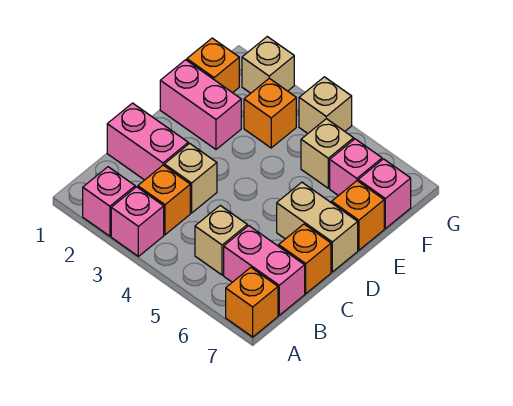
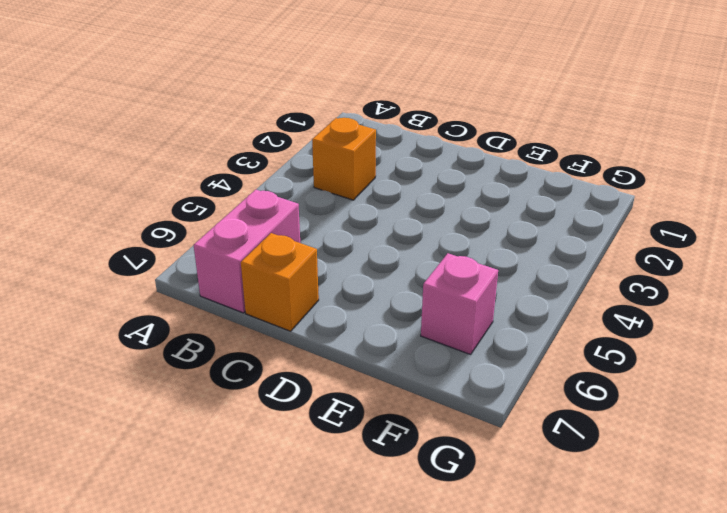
none -> pink 1x1 brick [83,167,135,236]
none -> pink 1x1 brick [111,187,164,256]
none -> orange 1x1 brick [226,268,278,337]

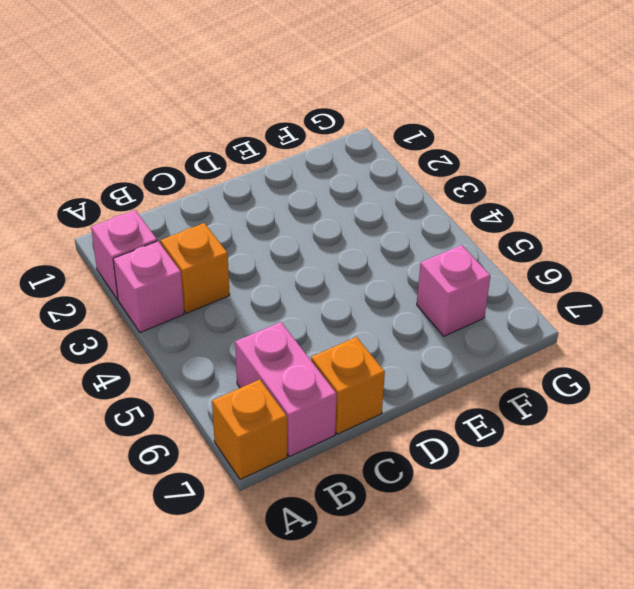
none -> tan 1x1 brick [195,205,247,275]
none -> pink 1x2 brick [107,103,188,180]
none -> tan 1x1 brick [164,143,217,213]

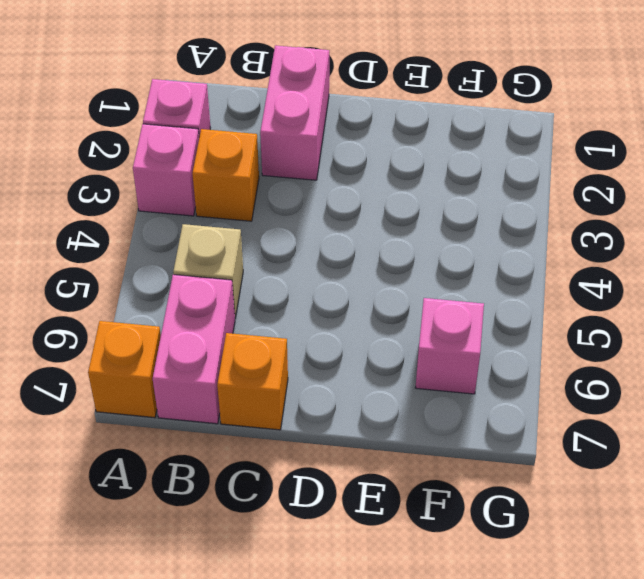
none -> tan 1x1 brick [164,143,217,213]
none -> tan 1x2 brick [277,182,358,272]
none -> pink 1x2 brick [160,60,241,149]

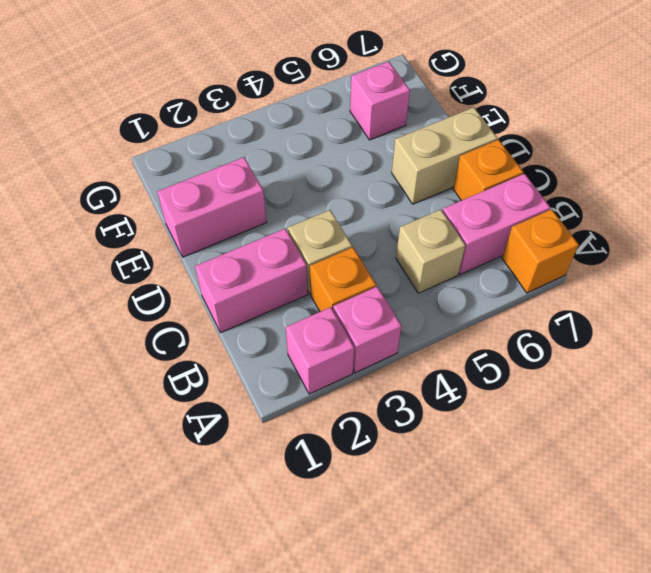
none -> orange 1x1 brick [332,181,384,250]
none -> orange 1x1 brick [187,38,239,93]
none -> orange 1x1 brick [244,78,296,148]

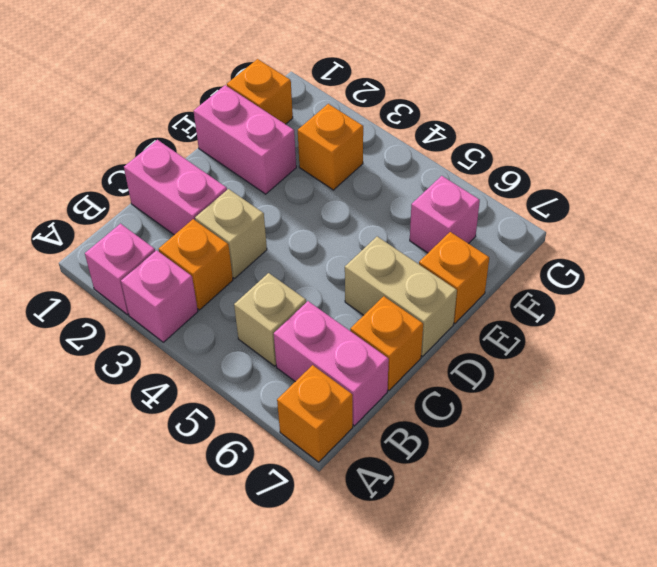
none -> tan 1x1 brick [301,119,354,188]
none -> pink 1x1 brick [358,159,411,229]
none -> tan 1x1 brick [242,37,294,93]

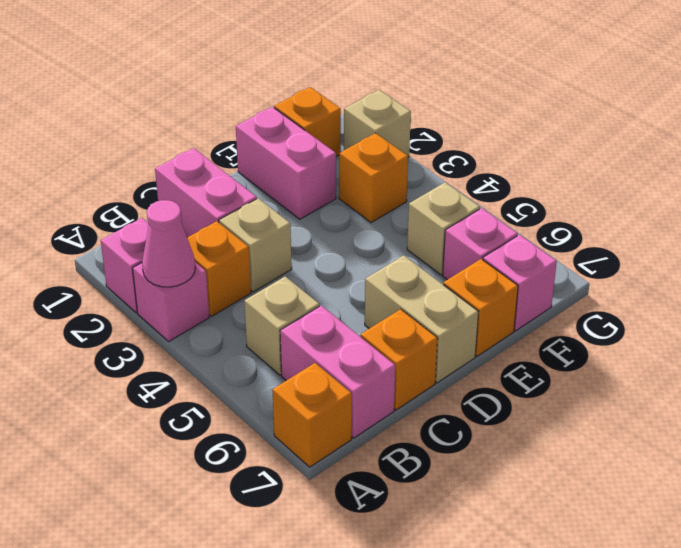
pink 1x1 cone [142,200,195,287] -> none
none -> tan 1x1 brick [299,77,352,133]

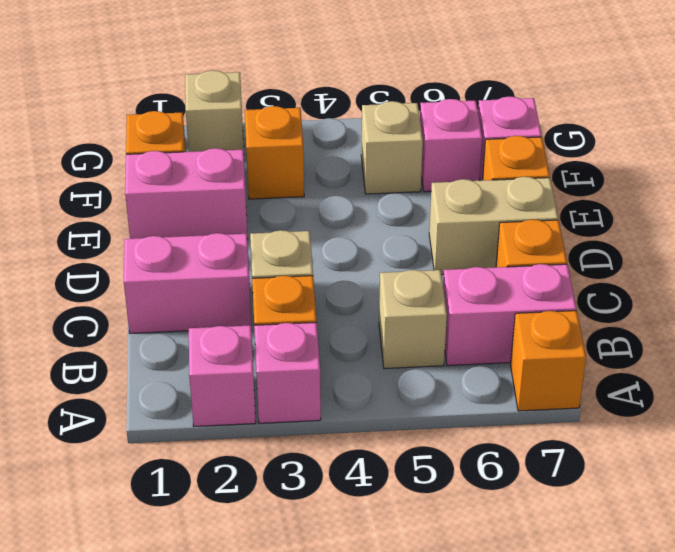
none -> tan 1x1 brick [299,77,352,133]

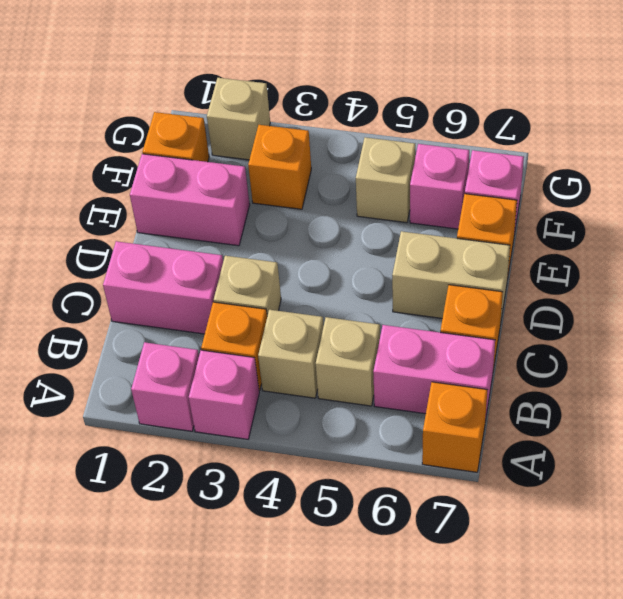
tan 1x1 brick [258,310,324,398] -> tan 1x1 brick moved to [299,77,352,133]

